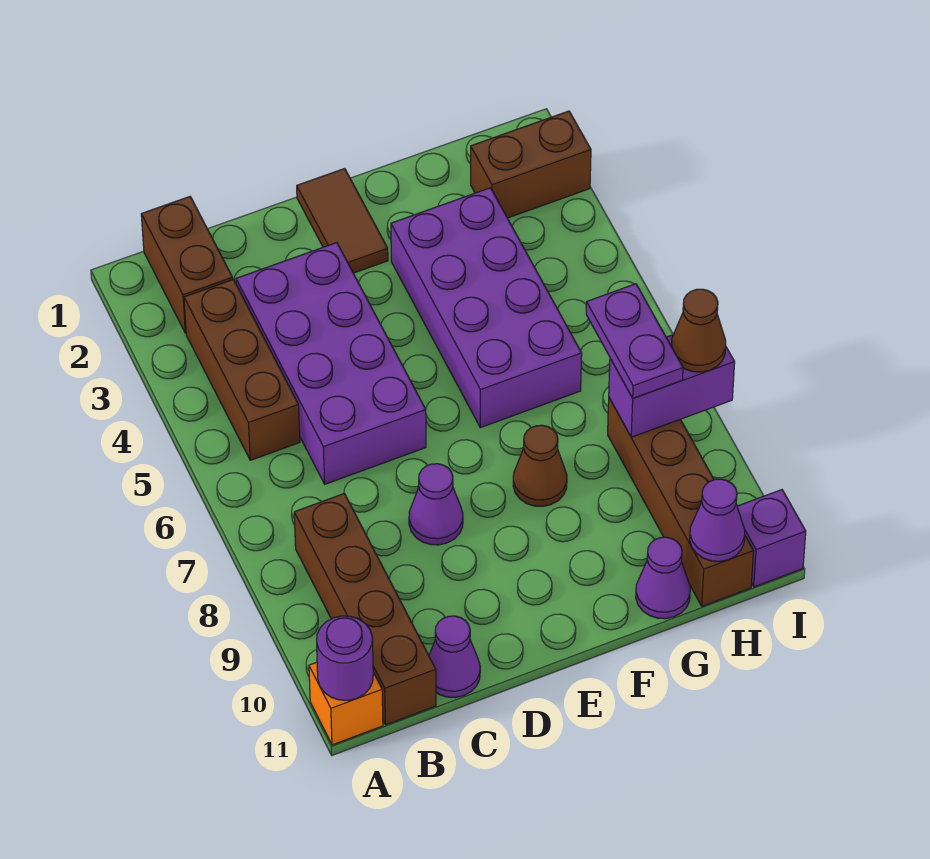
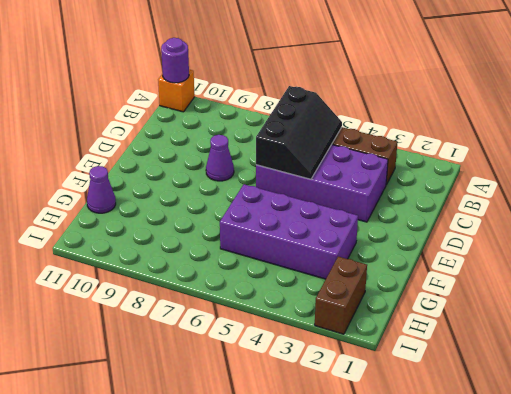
black 2x3 slope [256,86,342,179] -> none
none -> brown 1x2 brick [141,197,233,333]
none -> brown 1x4 brick [294,493,436,725]
none -> purple 1x1 cone [429,616,480,697]

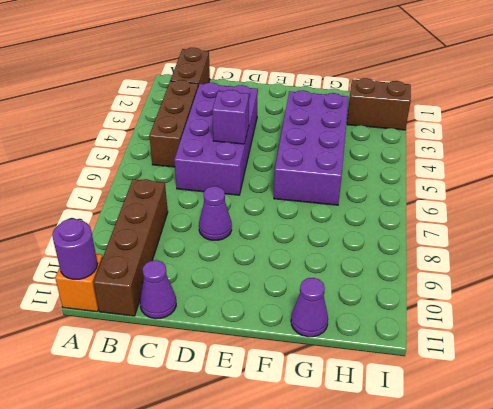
purple 1x1 brick [212,90,249,144] -> purple 1x1 brick moved to [737,490,806,587]
none -> brown 1x2 tile [297,169,388,273]
none -> brown 1x1 cone [513,425,567,506]
none -> brown 1x4 brick [608,398,754,606]

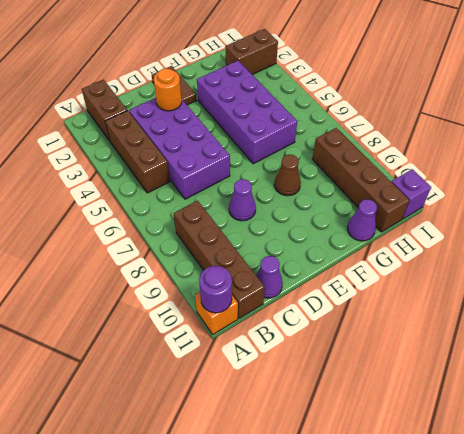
orange 1x1 round brick [154,68,182,111] -> none
none -> purple 1x2 brick [609,335,735,437]
none -> purple 1x1 cone [690,479,745,561]
none -> purple 1x2 plate [586,284,683,398]

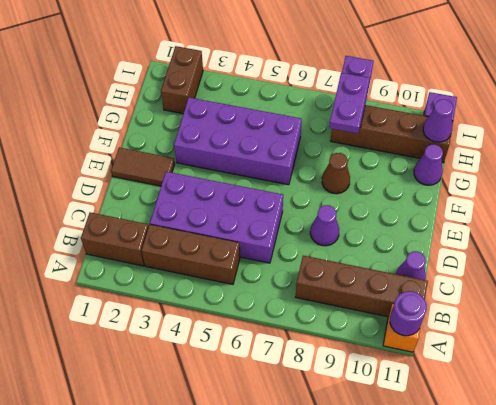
purple 1x2 plate [329,73,370,134] -> purple 1x2 plate turned to [586,284,683,398]
none -> brown 1x1 cone [671,289,726,372]

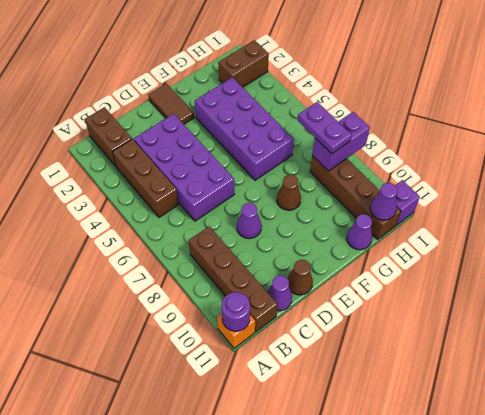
brown 1x1 cone [287,260,313,295] -> brown 1x1 cone moved to [671,289,726,372]

